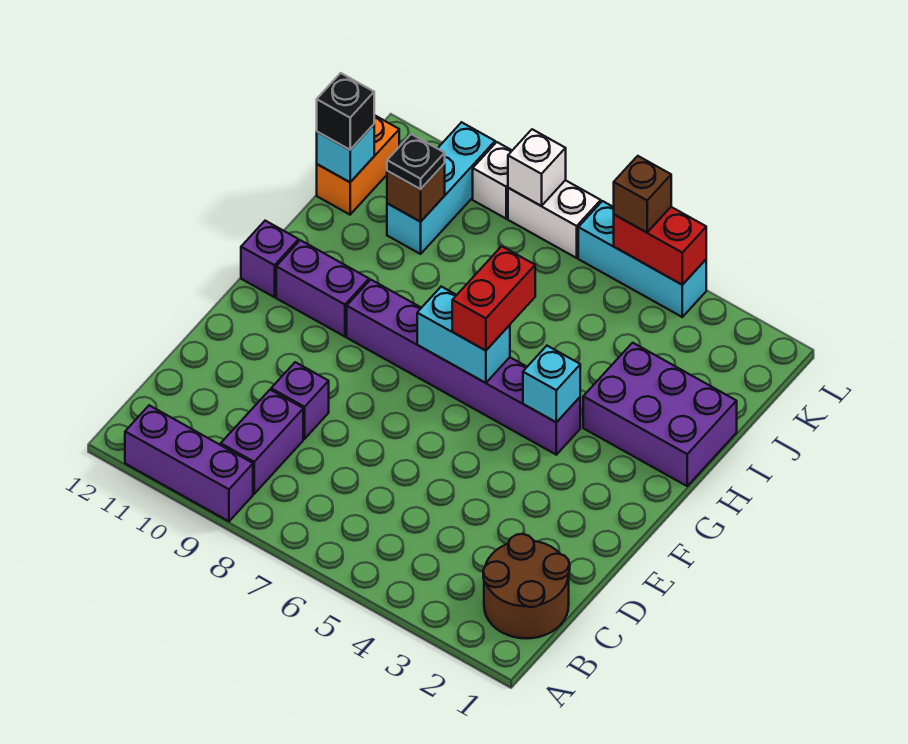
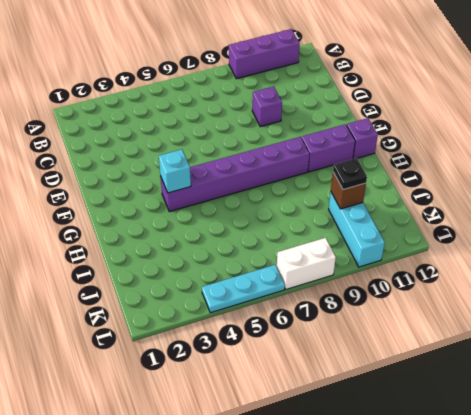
cyan 1x3 plate [202,265,285,313] -> cyan 1x3 brick [578,201,706,317]
none -> brown 2x2 round brick [483,534,570,639]
none -> purple 1x2 brick [221,390,303,494]
none -> purple 2x3 brick [583,343,737,486]

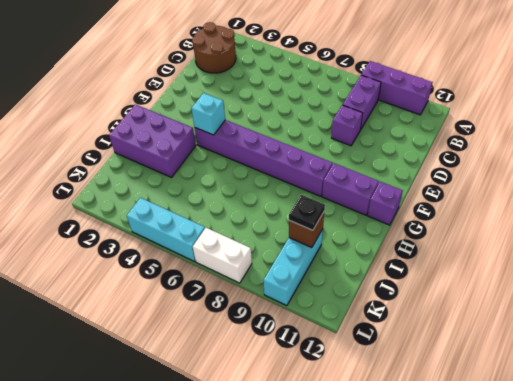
none -> orange 1x2 brick [317,115,399,215]
none -> white 1x1 brick [473,142,512,219]
none -> cyan 1x2 brick [417,287,510,383]

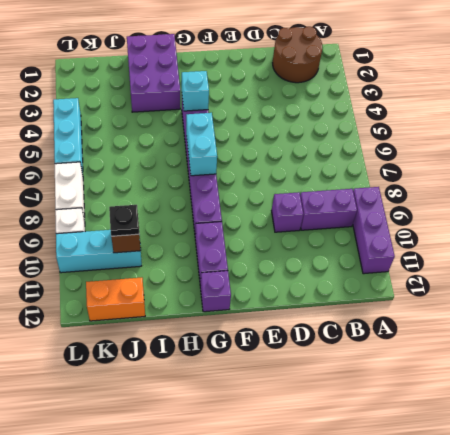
none -> cyan 1x1 brick [317,125,374,182]
none -> red 1x2 brick [614,207,706,285]
none -> white 1x1 brick [508,129,566,206]

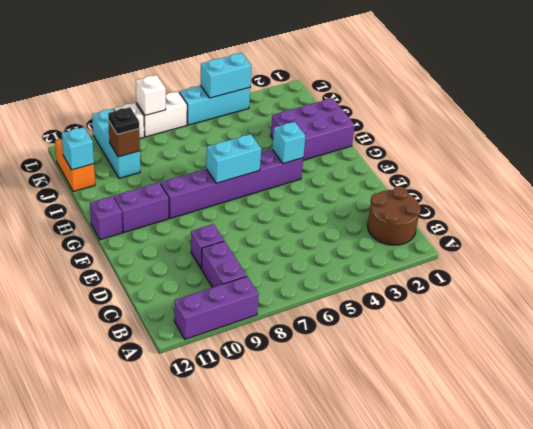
cyan 1x2 brick [200,53,251,98] -> red 1x2 brick [614,207,706,285]
none -> red 1x2 brick [452,246,535,351]
none -> black 1x1 brick [317,73,374,150]
none -> brown 1x1 brick [614,156,671,232]

